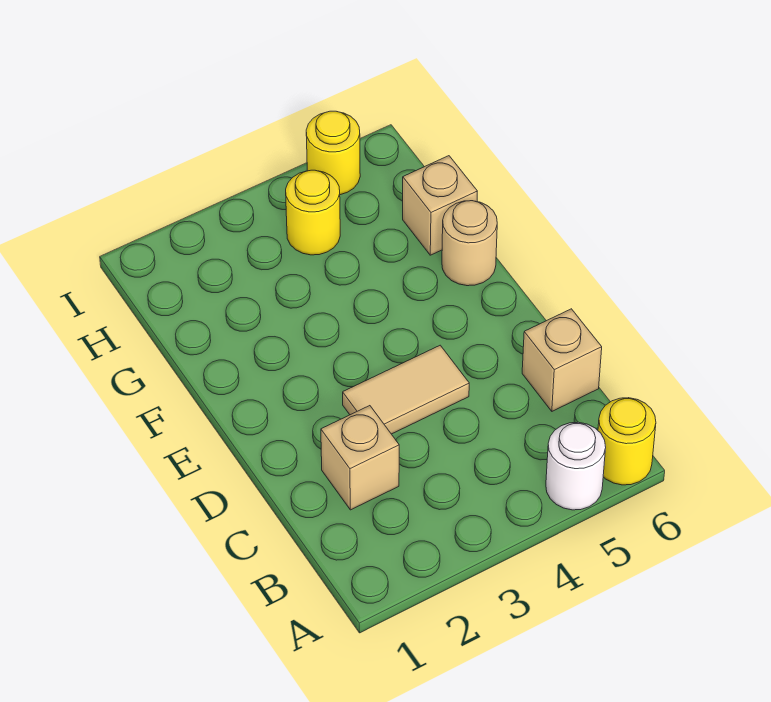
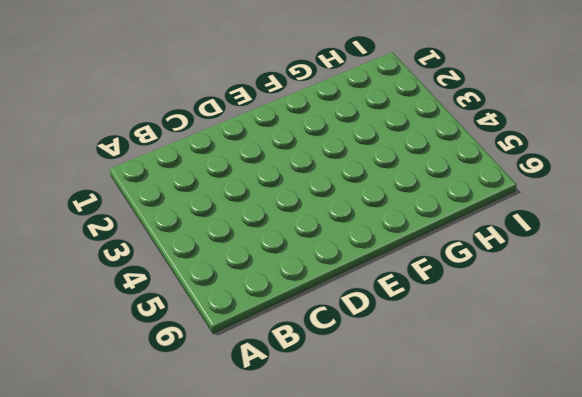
none -> white 1x1 round brick [546,422,606,510]
none -> yellow 1x1 round brick [598,398,656,485]

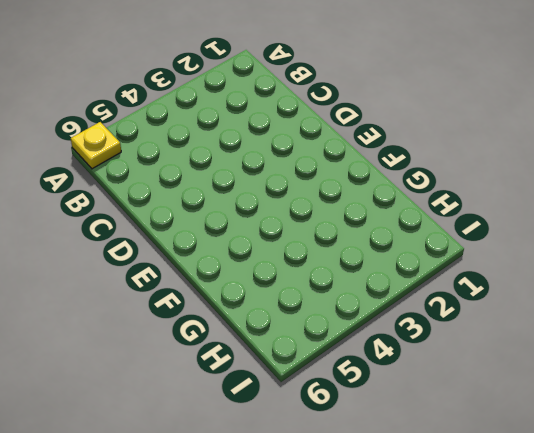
yellow 1x1 plate [71,122,121,169] -> yellow 1x1 round brick [598,398,656,485]
none -> white 1x1 round brick [546,422,606,510]
none -> tan 1x1 brick [321,406,399,510]

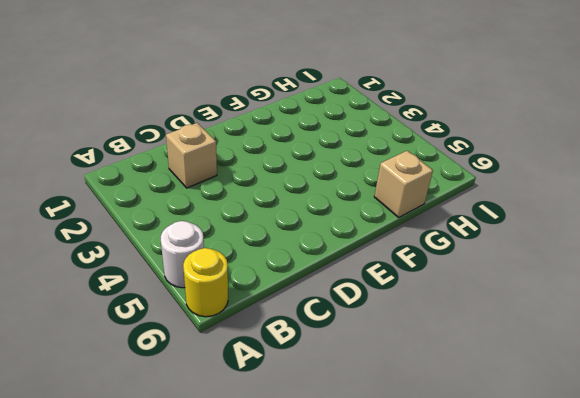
none -> tan 1x1 brick [522,309,602,411]
none -> tan 1x2 tile [343,345,469,434]

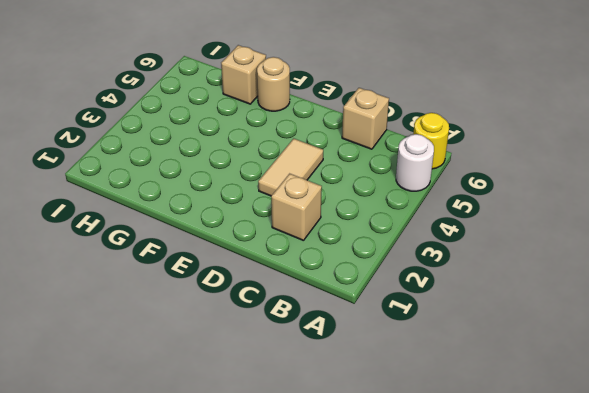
none -> yellow 1x1 round brick [286,170,340,255]
none -> yellow 1x1 round brick [306,111,360,195]

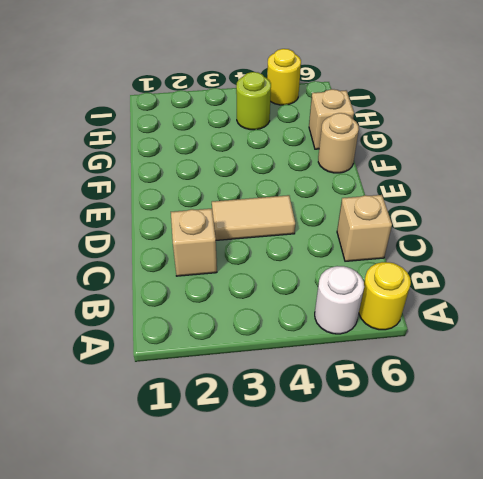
lime 1x1 round brick [236,72,271,130] -> yellow 1x1 round brick [286,170,340,255]

